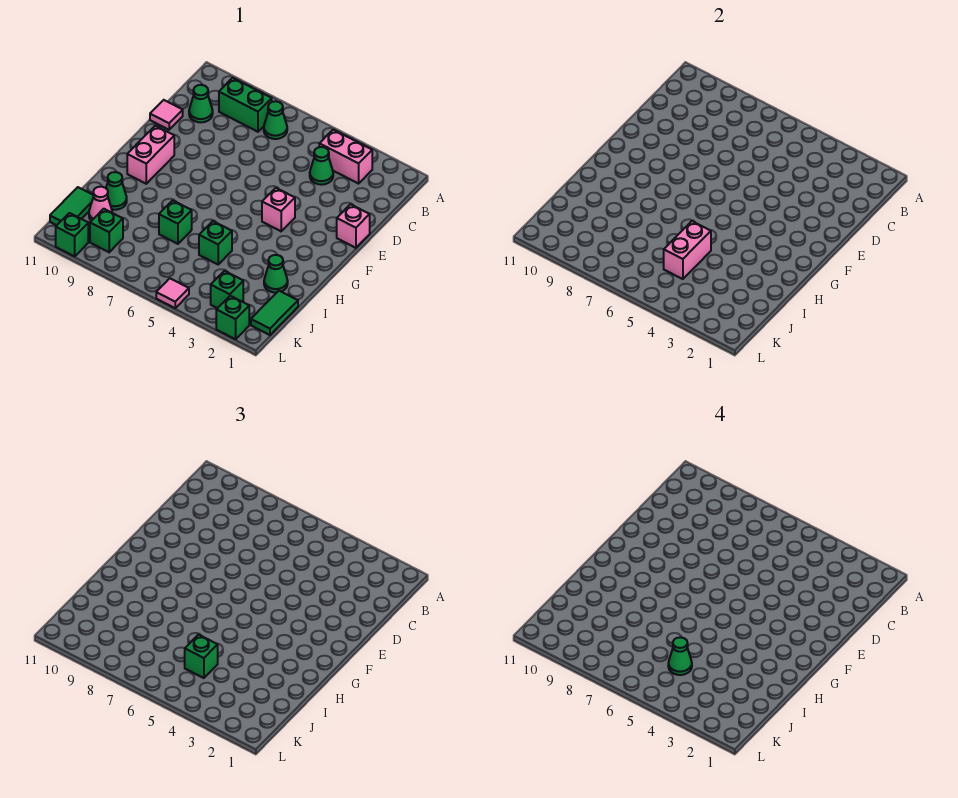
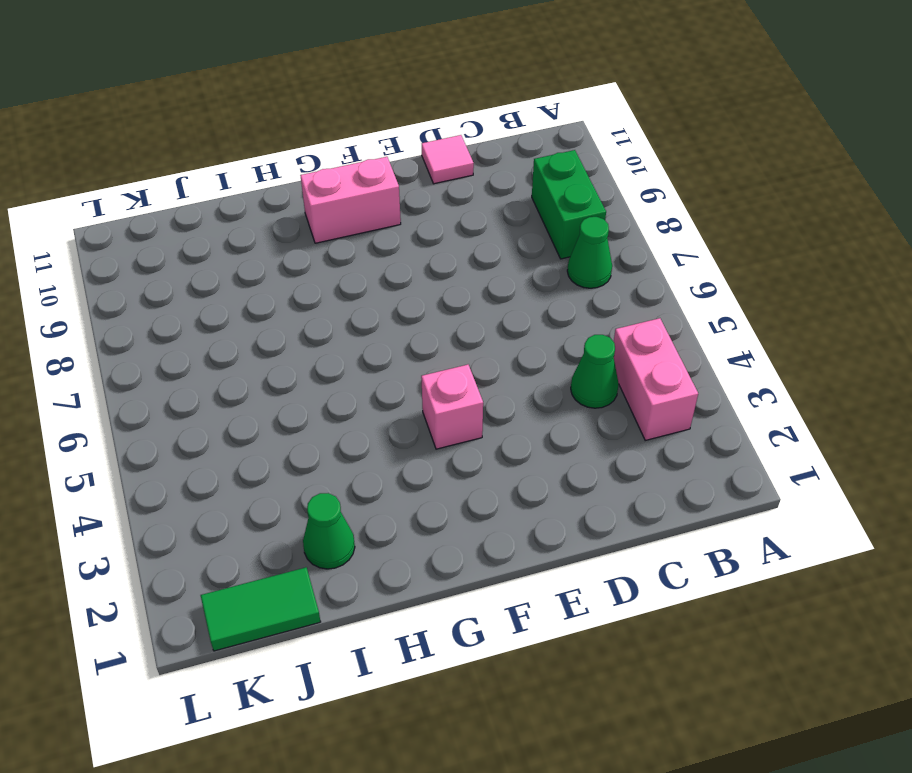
none -> green 1x1 cone [189,85,213,122]
none -> pink 1x1 brick [337,204,370,248]
none -> green 1x1 brick [199,221,232,264]

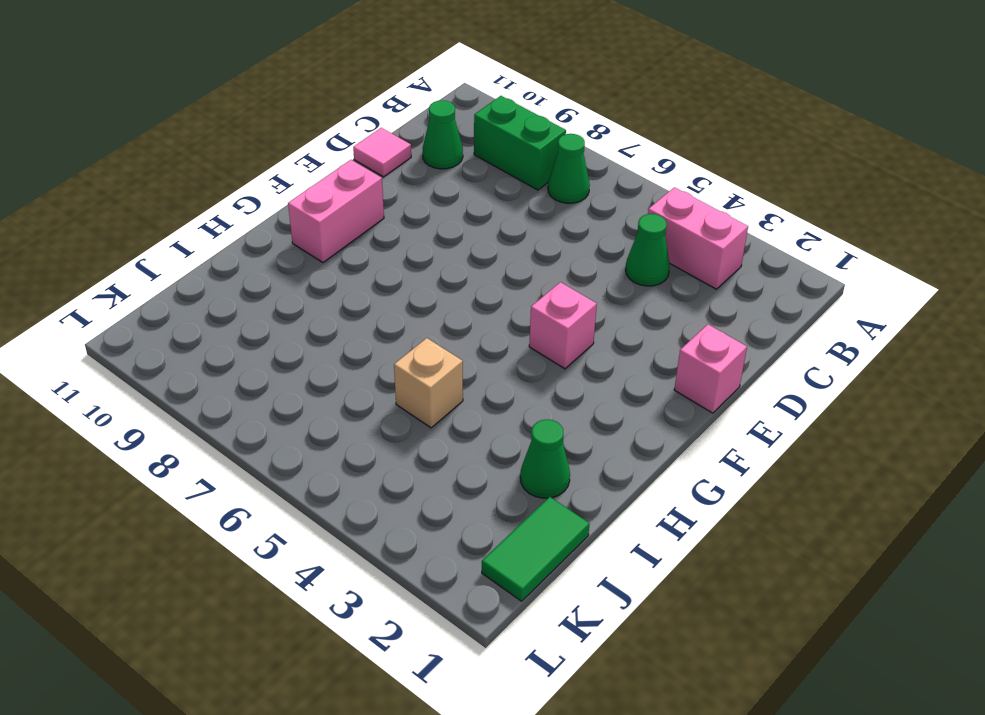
tan 1x1 brick [394,338,463,428] -> green 1x1 brick [199,221,232,264]
none -> green 1x1 brick [159,200,192,244]
none -> green 1x1 cone [106,172,127,210]
none -> pink 1x1 cone [89,187,112,221]

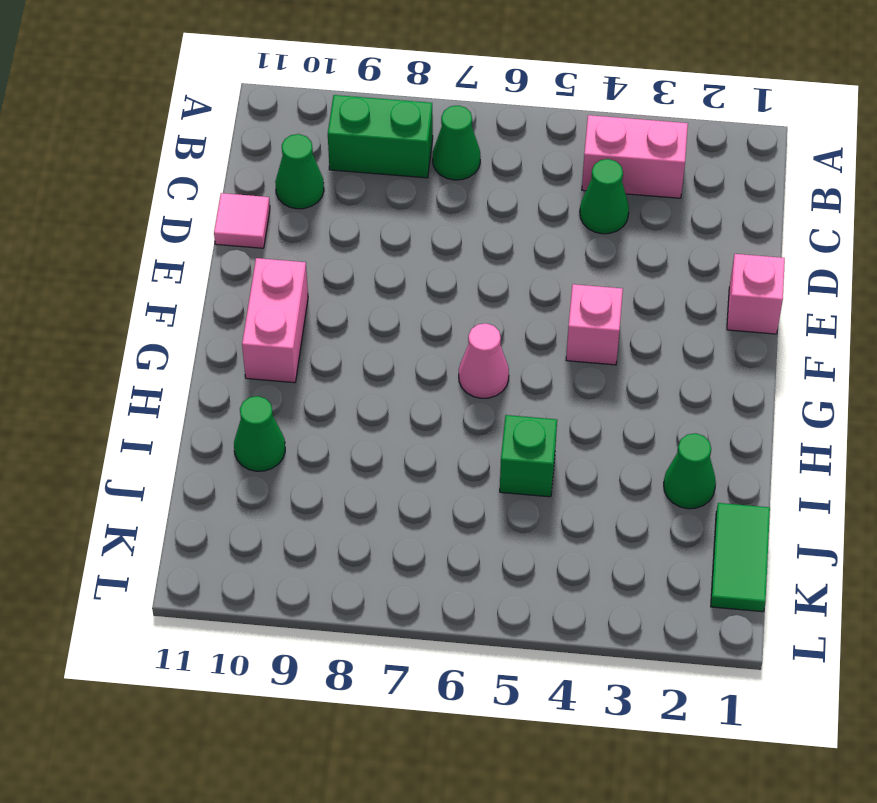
pink 1x1 cone [459,323,509,398] -> pink 1x1 cone moved to [89,187,112,221]
none -> green 1x1 brick [159,200,192,244]
none -> green 1x2 tile [50,187,94,225]
none -> green 1x1 brick [211,271,243,308]

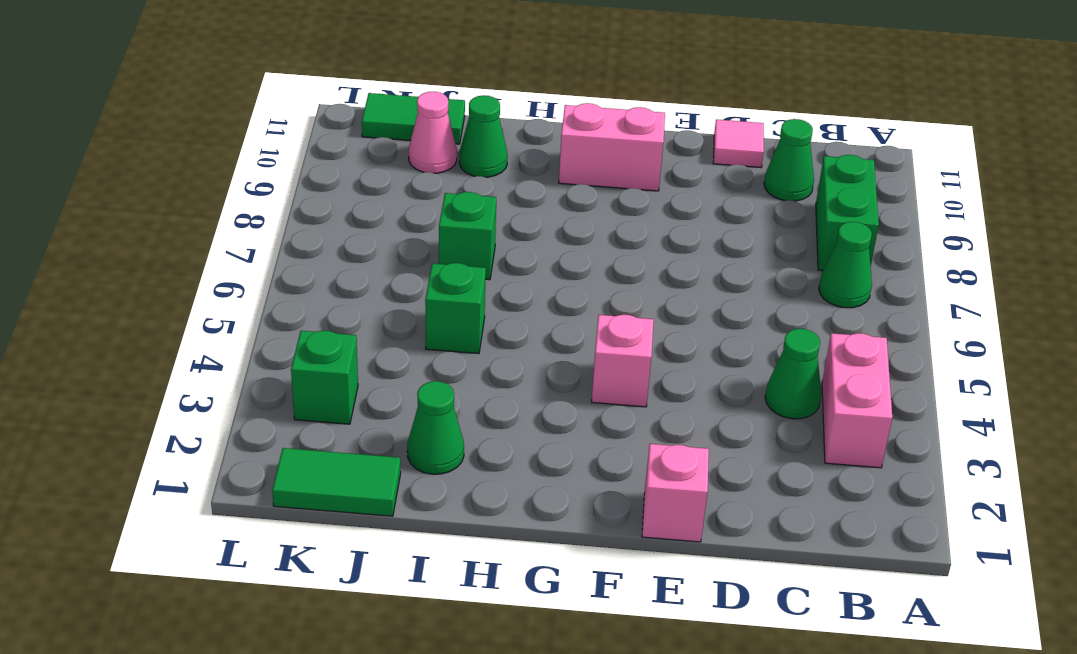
none -> green 1x1 brick [90,209,123,252]
none -> green 1x1 brick [216,296,249,339]
none -> pink 1x1 tile [156,278,189,308]

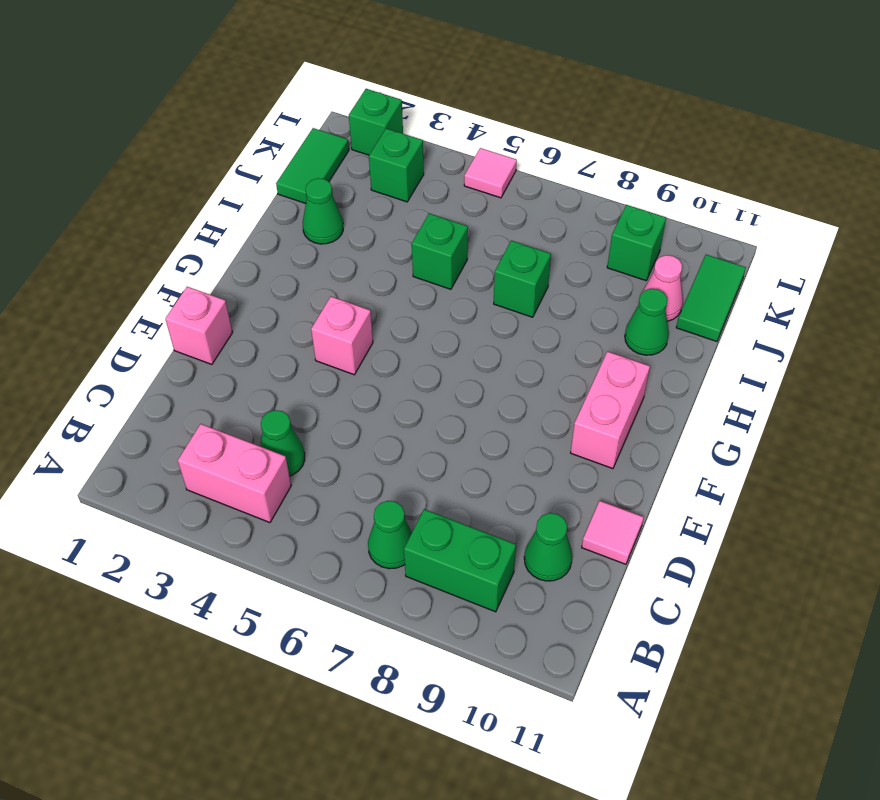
none -> green 1x1 brick [56,213,88,256]
none -> pink 1x2 brick [664,221,711,279]
none -> green 1x1 brick [185,635,218,678]

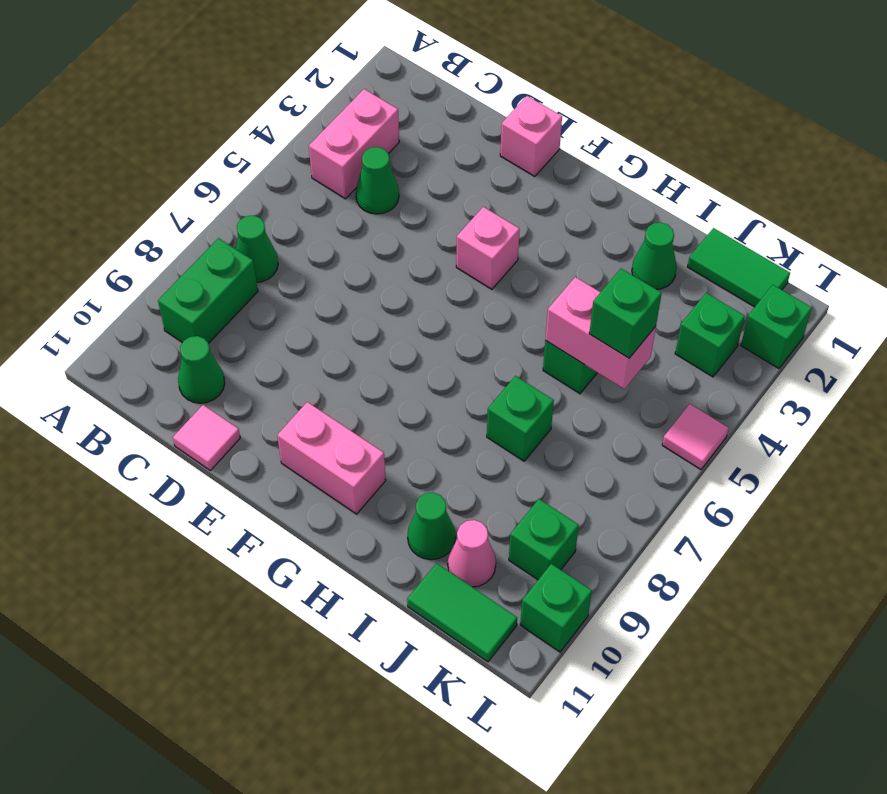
none -> green 1x1 cone [668,637,692,675]

